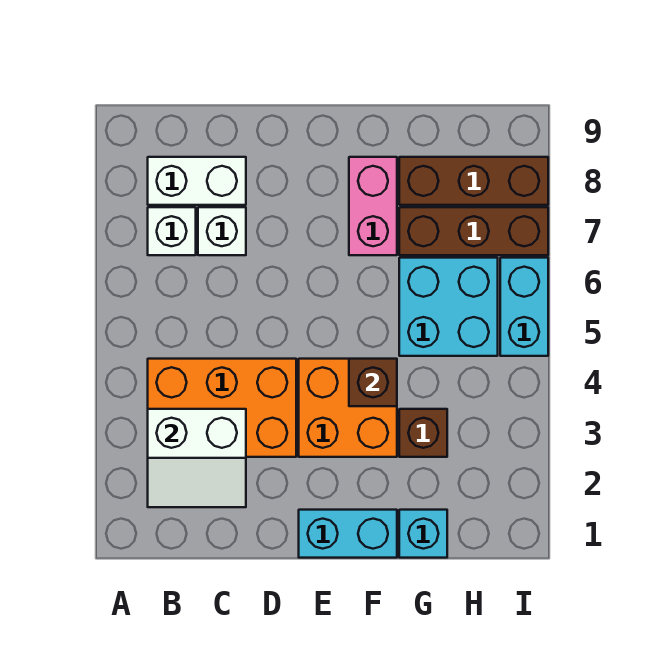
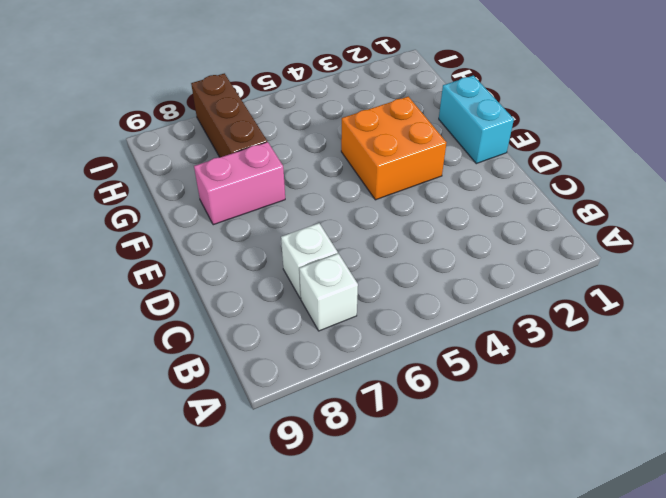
none -> orange 2x3 brick [148,359,296,457]
none -> white 1x2 brick [148,157,246,205]
none -> cyan 1x1 brick [399,510,447,558]

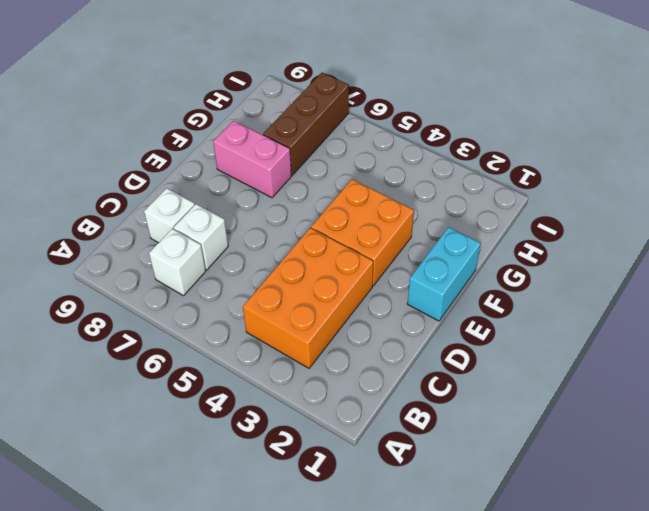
white 1x1 brick [144,188,195,243] -> white 1x2 brick [148,157,246,205]
none -> cyan 1x1 brick [399,510,447,558]
none -> brown 1x1 brick [399,409,447,457]
none -> cyan 2x2 brick [399,258,498,356]

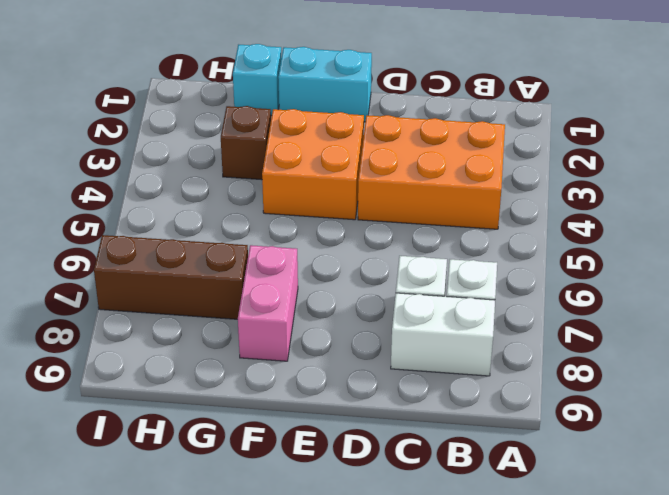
none -> cyan 2x2 brick [399,258,498,356]
none -> brown 1x3 brick [399,157,548,205]
none -> cyan 1x2 brick [500,258,548,356]

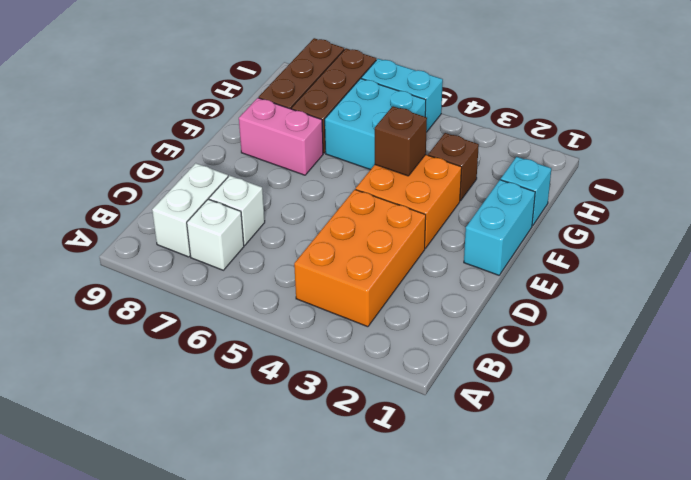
none -> white 2x2 slope [148,409,246,507]

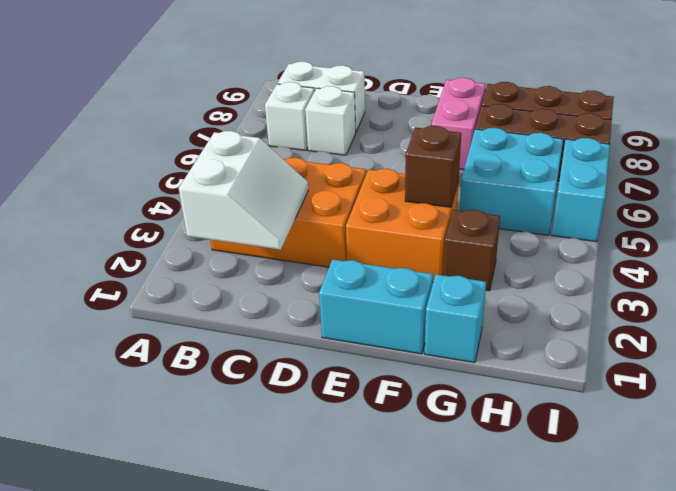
white 2x2 slope [179,131,308,250] -> white 2x2 slope turned to [148,409,246,507]

